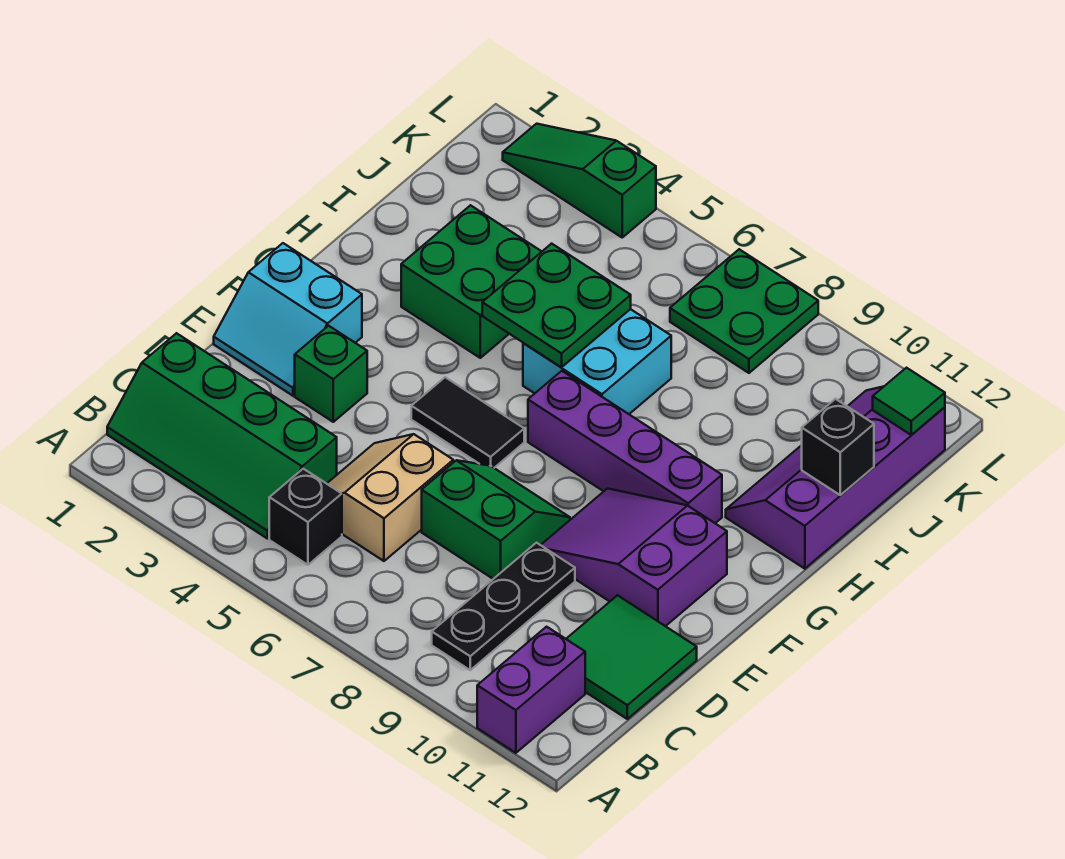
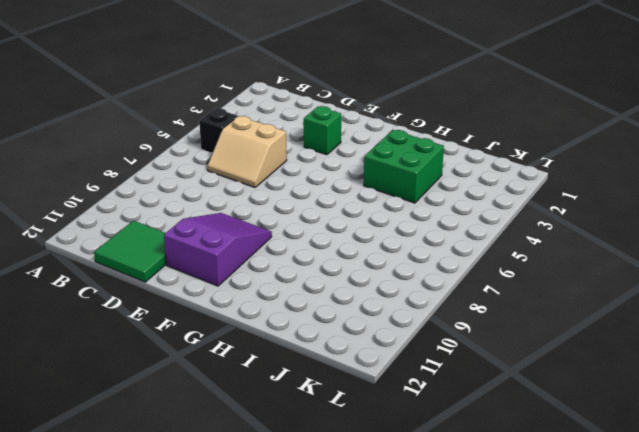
tan 2x2 slope [208,116,287,187] -> tan 2x2 slope turned to [327,434,453,561]
none -> purple 1x2 brick [477,627,585,753]
none -> green 2x4 slope [107,333,337,539]
none -> black 1x3 plate [432,543,575,670]

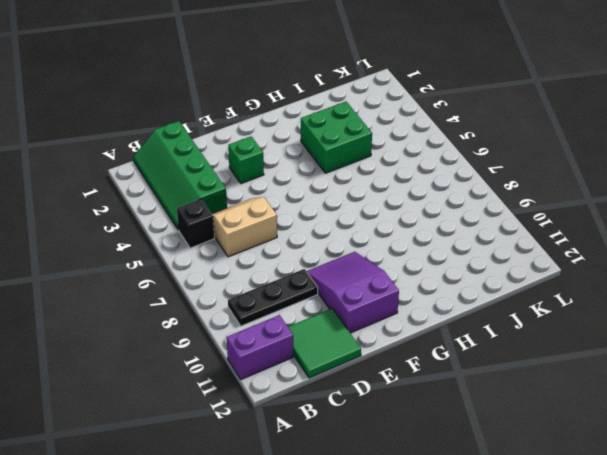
none -> green 2x2 slope [422,460,570,579]
none -> cyan 2x2 slope [214,243,362,396]
none -> black 1x2 tile [411,377,524,468]

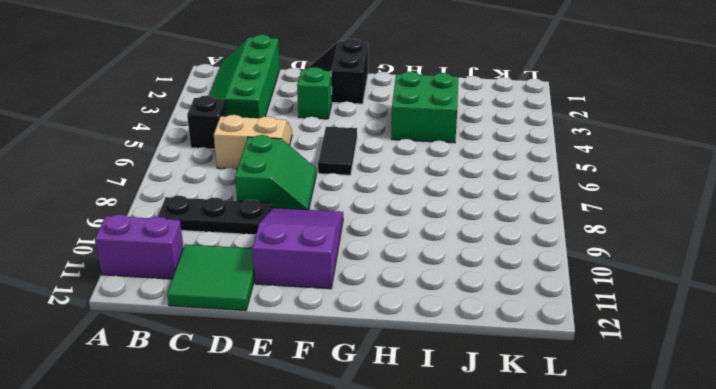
black 2x2 slope [310,39,368,104] -> cyan 2x2 slope [214,243,362,396]
none -> purple 1x4 brick [528,371,722,523]
none -> cyan 2x2 brick [523,309,671,414]
none -> purple 2x4 slope [726,386,945,569]

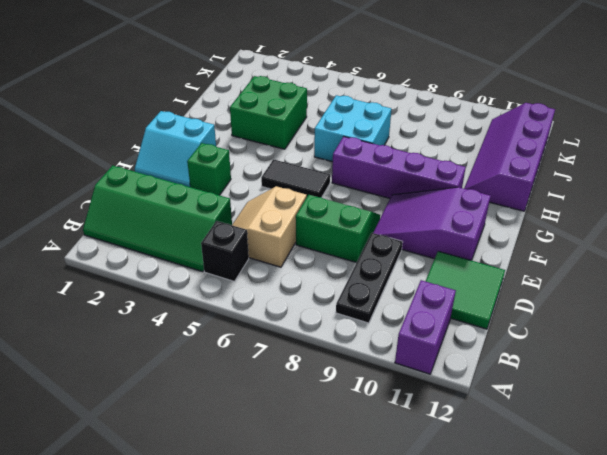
none -> green 2x2 plate [670,249,818,373]
none -> green 1x3 slope [503,124,656,237]
none -> green 2x2 plate [482,244,631,367]

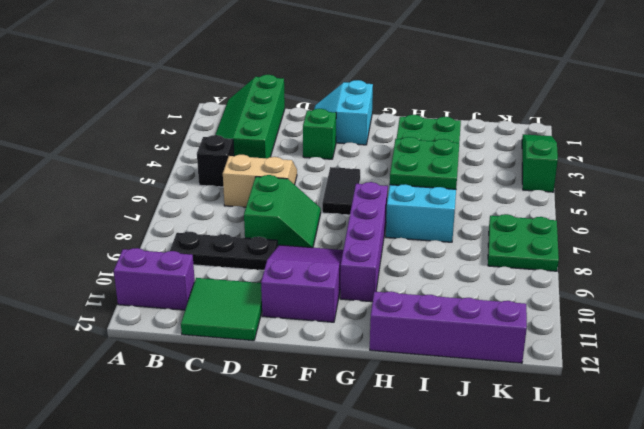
none -> black 1x1 brick [802,399,874,495]
none -> green 1x1 tile [873,368,945,435]

